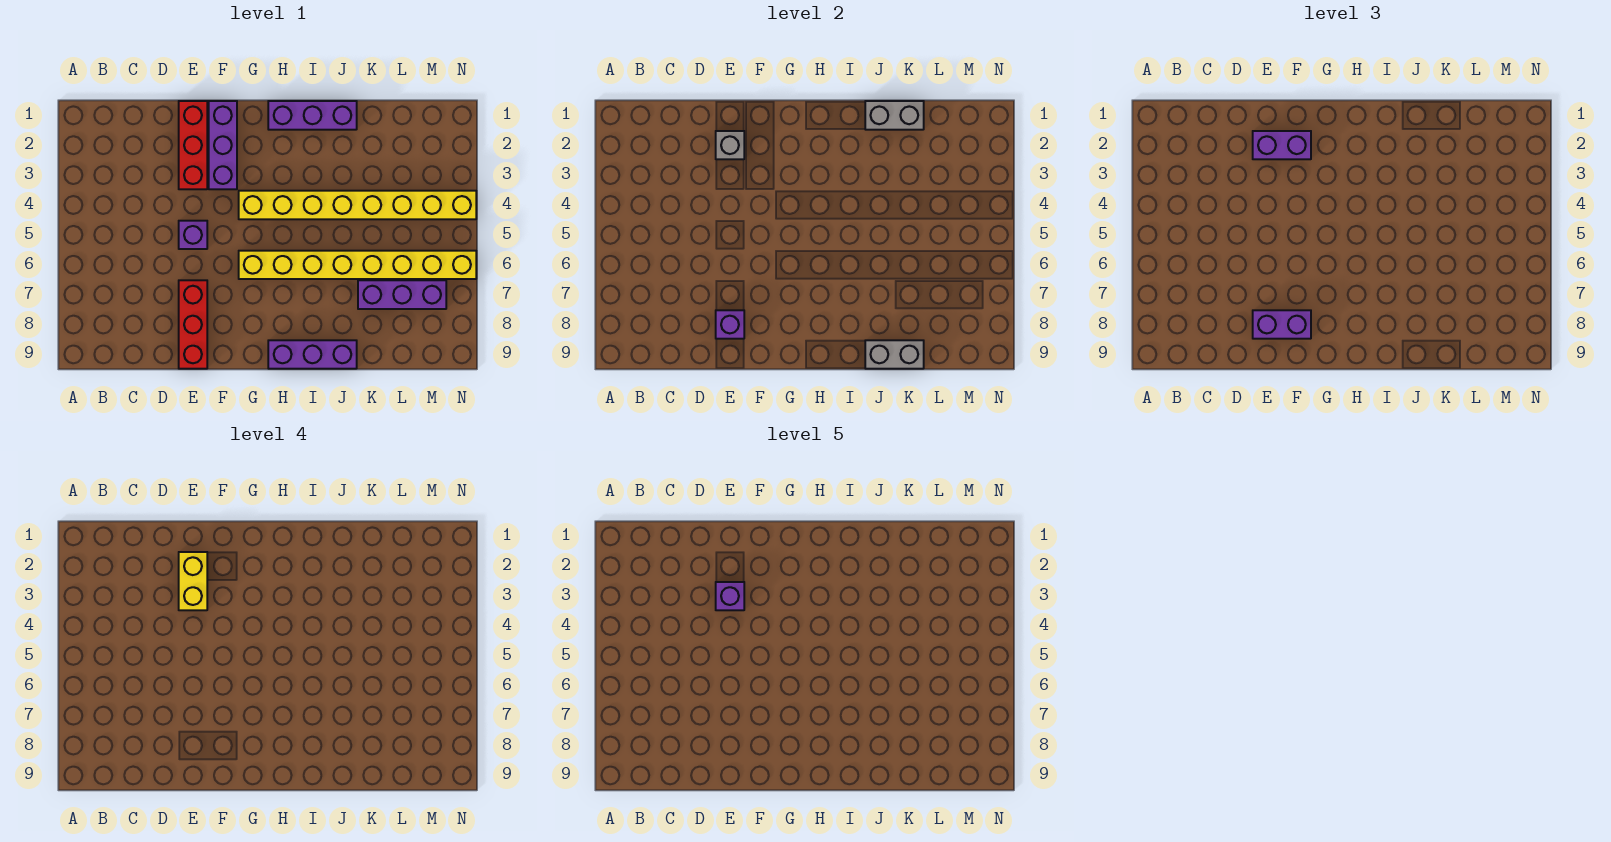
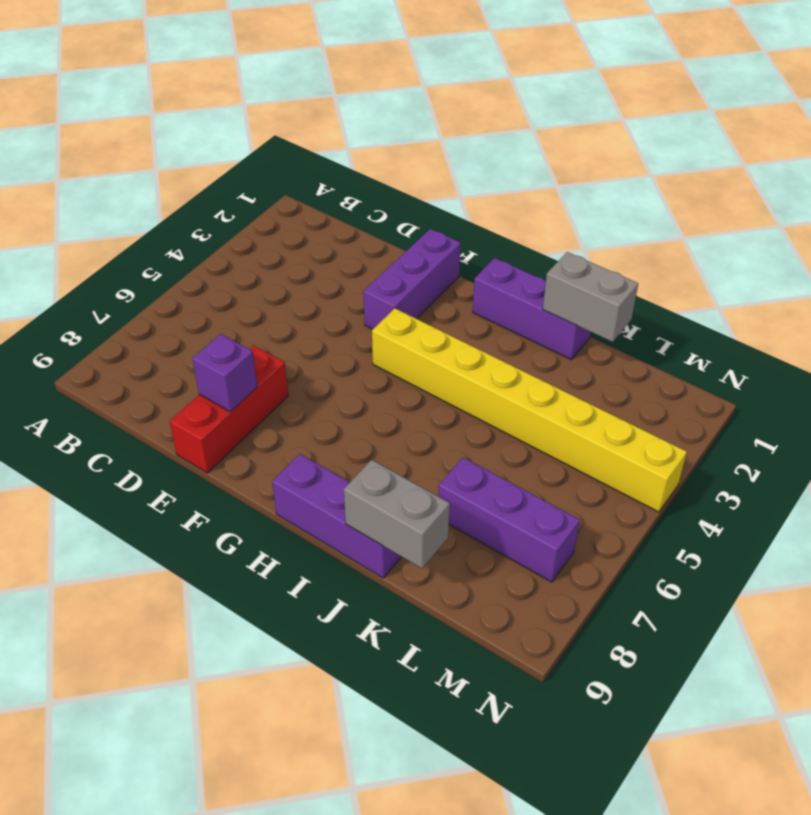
none -> red 1x3 brick [179,101,207,189]
none -> purple 1x1 brick [179,221,207,249]
none -> yellow 1x8 brick [239,251,476,279]

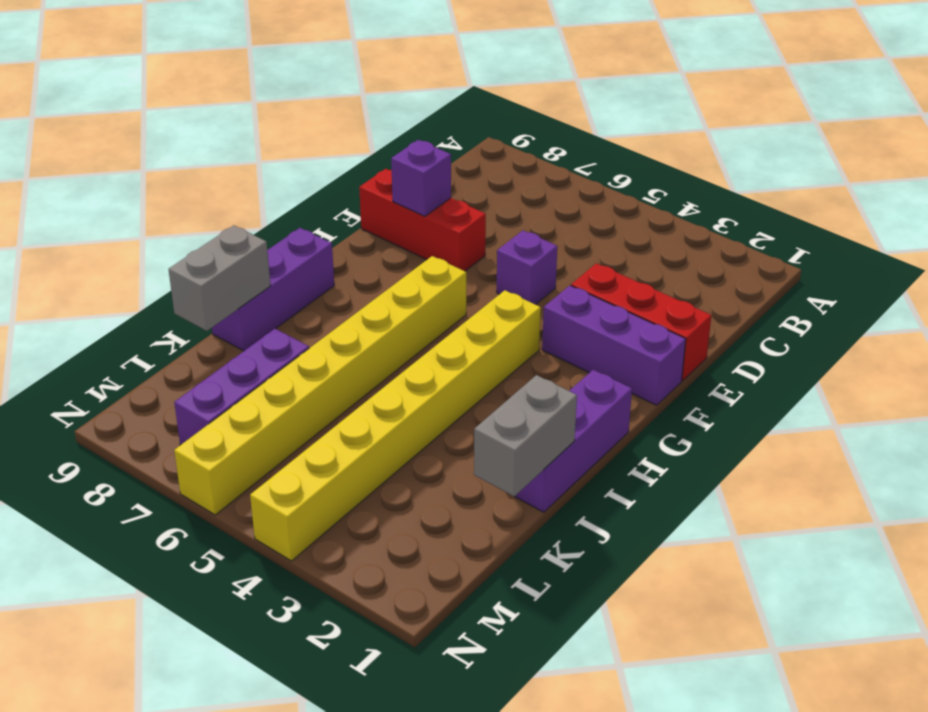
none -> grey 1x1 brick [716,131,744,159]
none -> purple 1x2 brick [1253,131,1311,159]
none -> purple 1x2 brick [1253,310,1311,339]

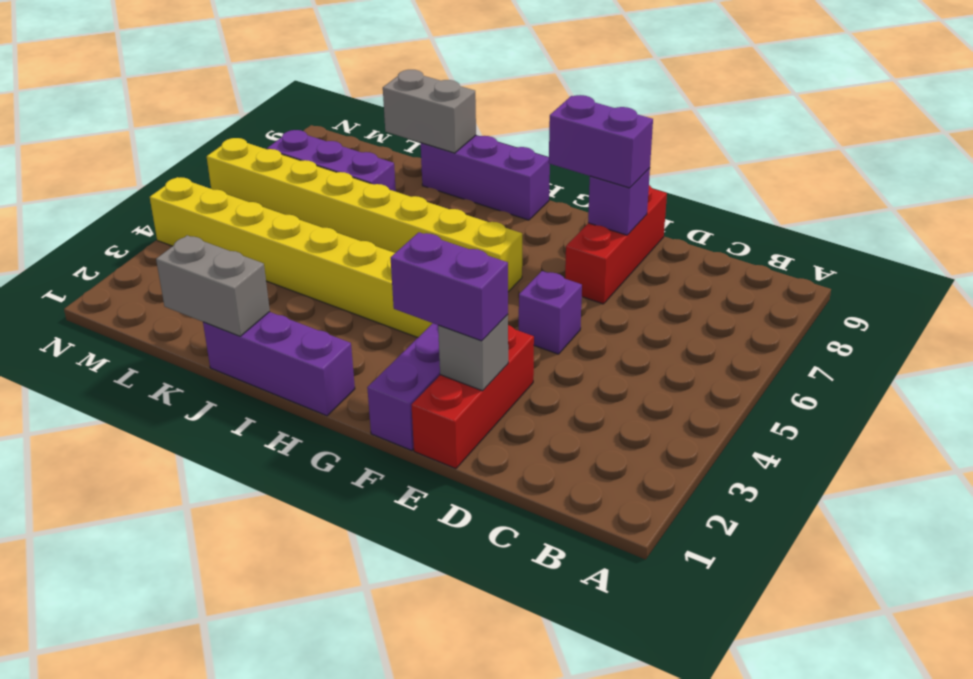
none -> yellow 1x2 brick [179,552,207,610]
none -> purple 1x1 brick [716,582,744,610]

